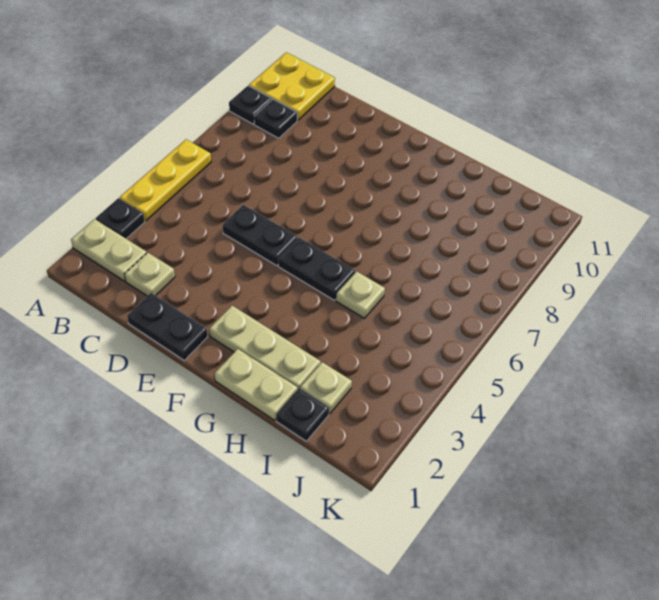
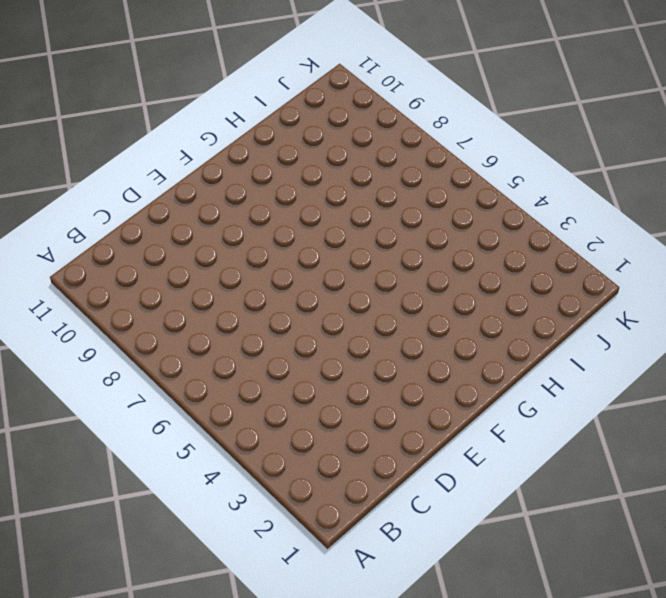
none -> tan 1x2 plate [71,219,147,281]
none -> black 1x1 plate [96,198,145,239]
none -> yellow 1x3 plate [120,139,211,221]

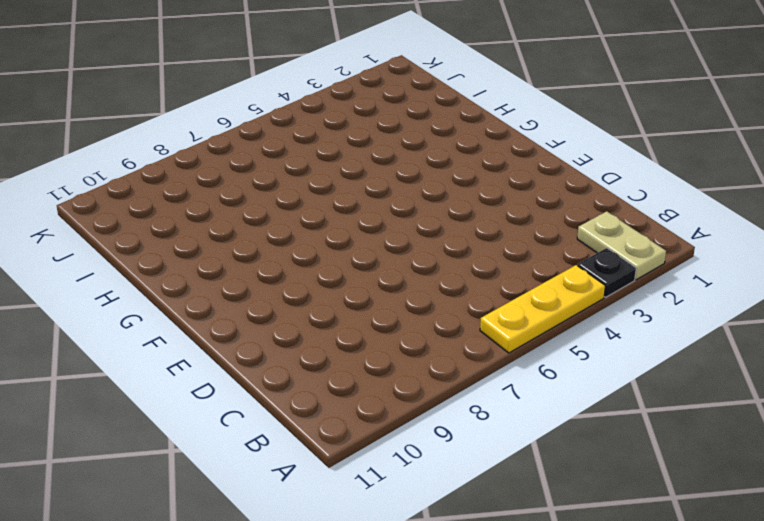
none -> black 1x1 plate [229,86,272,124]
none -> yellow 2x2 plate [249,52,335,120]
none -> black 1x1 plate [254,99,297,138]

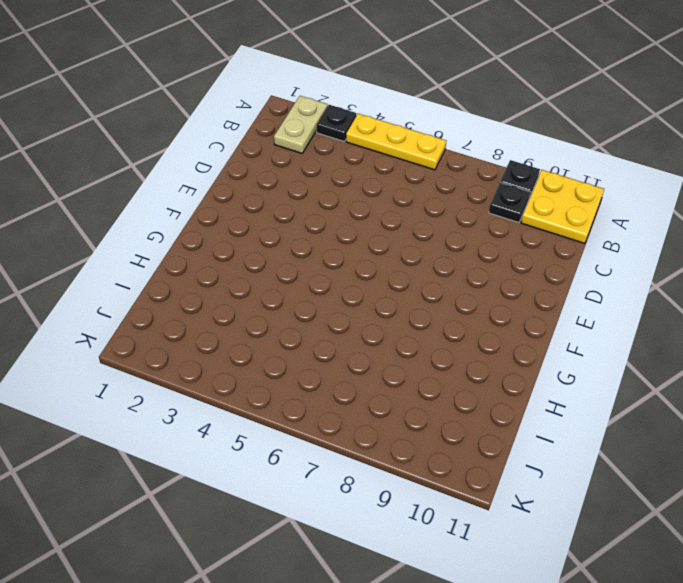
none -> tan 1x1 plate [125,253,175,296]
none -> black 1x2 plate [127,293,207,360]
none -> black 1x2 plate [222,205,297,266]

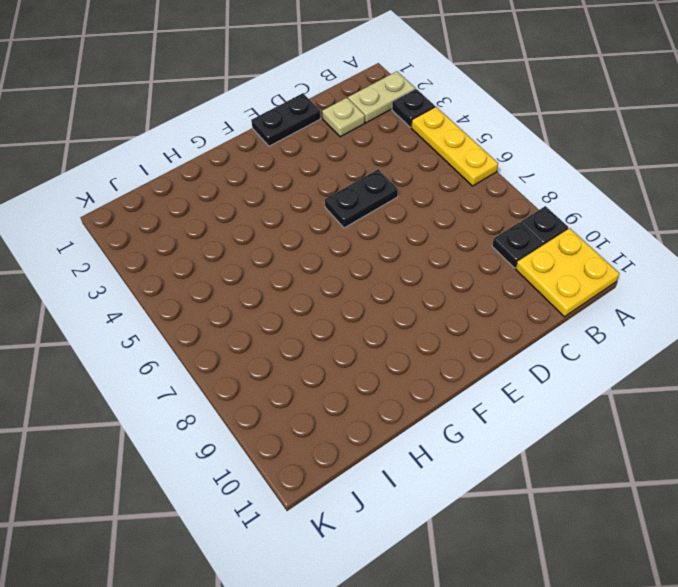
none -> tan 1x3 plate [209,306,321,390]
none -> black 1x2 plate [278,238,355,300]
none -> tan 1x2 plate [215,349,298,420]

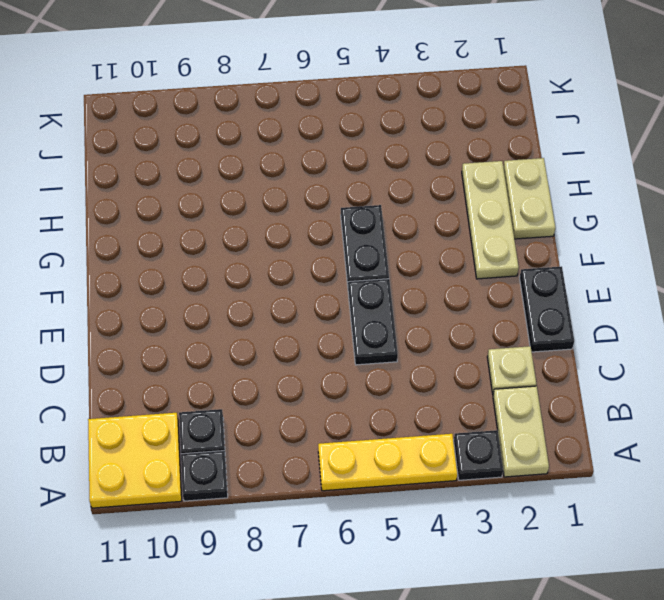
none -> tan 1x1 plate [336,271,385,318]
none -> black 1x1 plate [276,388,329,441]
none -> tan 1x1 plate [300,362,352,414]

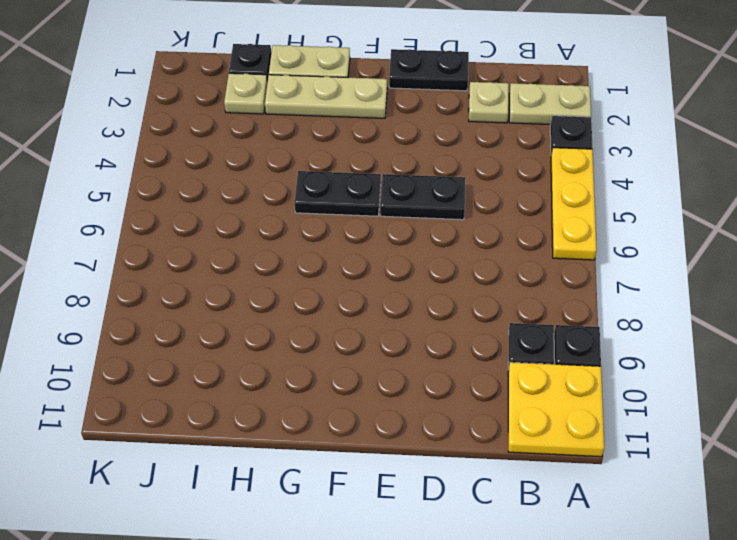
none -> tan 1x1 plate [336,271,385,318]

